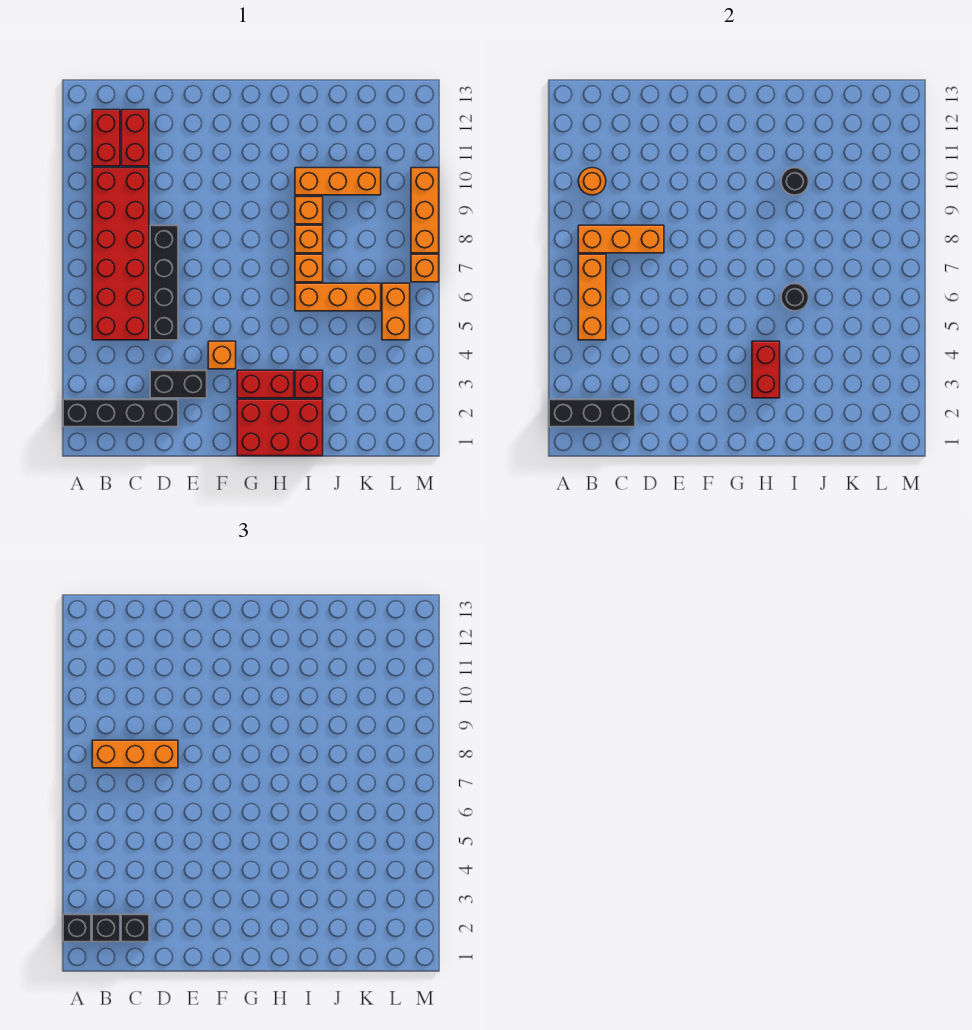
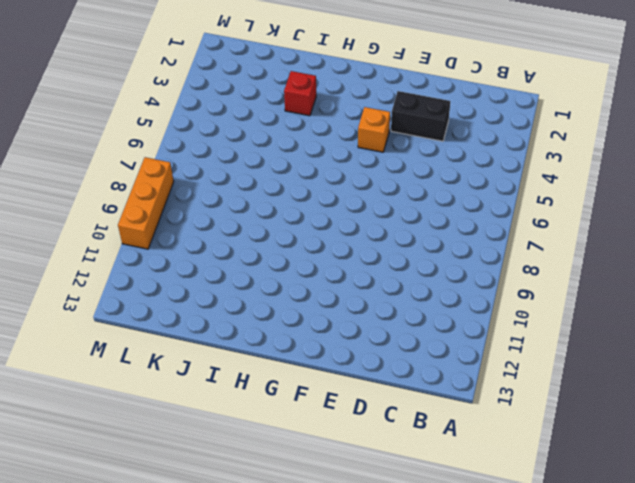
none -> black 1x4 brick [63,399,178,427]
none -> red 2x6 brick [92,168,149,340]
none -> red 1x2 brick [92,110,120,166]

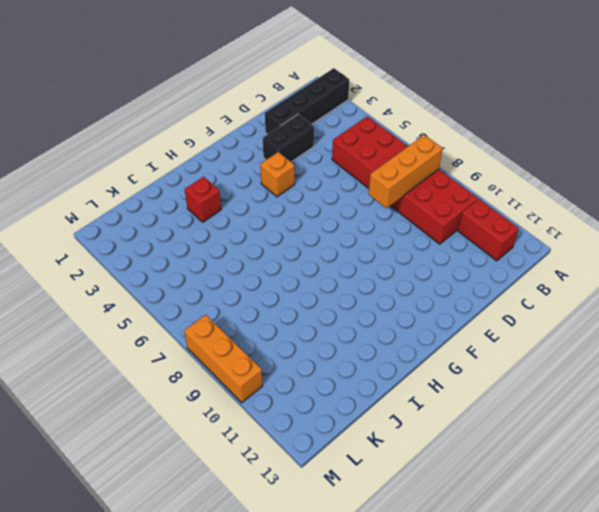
none -> red 1x2 brick [121,110,149,166]
none -> black 1x4 brick [150,225,178,340]
none -> red 2x3 brick [237,399,323,456]

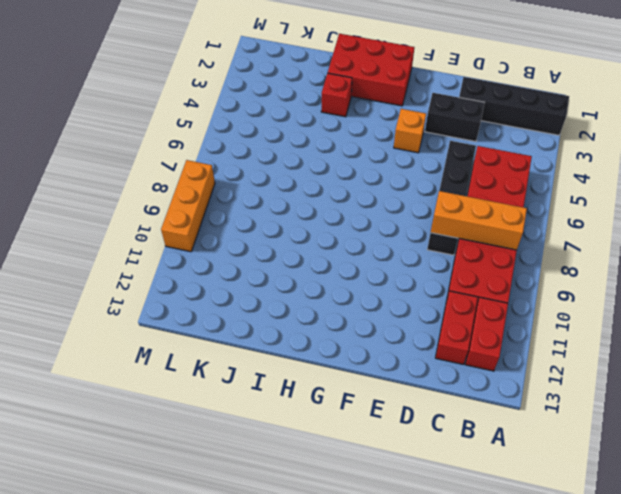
none -> red 1x2 brick [237,370,294,398]
none -> orange 1x3 brick [295,283,381,311]
none -> orange 1x1 brick [295,254,323,282]

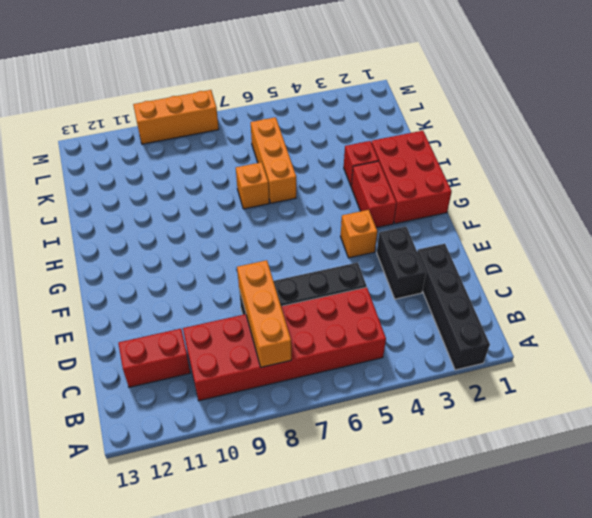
none -> red 1x2 brick [92,110,120,166]
none -> orange 1x1 brick [295,225,323,253]
none -> orange 1x1 brick [295,197,323,224]

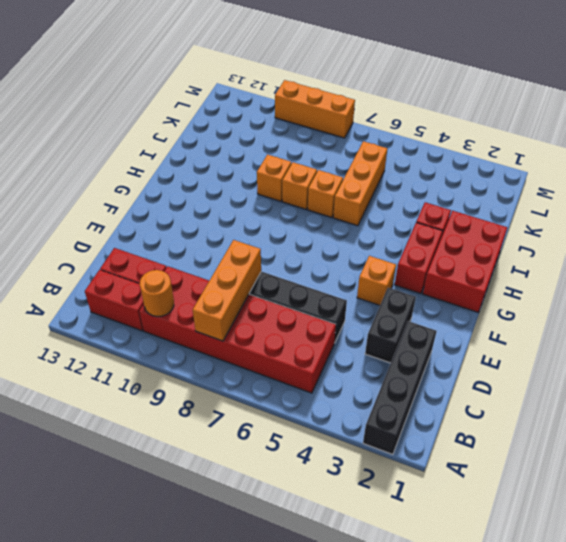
none -> orange 1x3 brick [295,168,381,195]
none -> orange 1x2 brick [382,283,410,340]
none -> orange 1x1 brick [411,254,439,282]

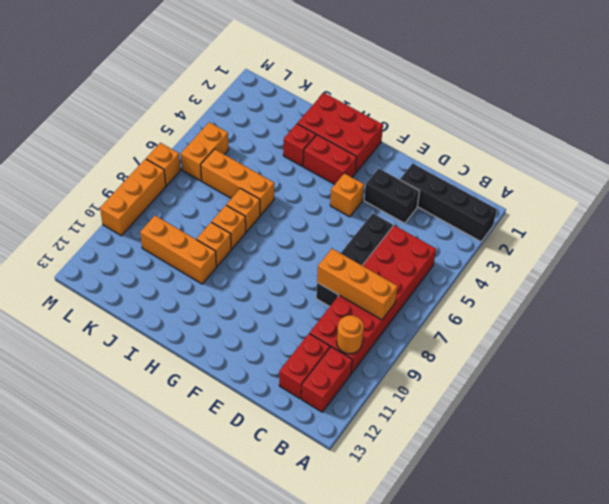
none -> black 1x3 brick [549,399,635,427]
none -> orange 1x3 brick [578,254,606,340]
none -> red 1x2 brick [752,341,780,398]

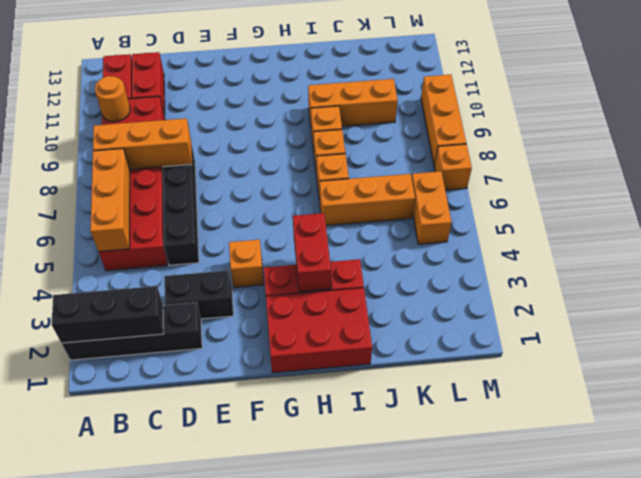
none -> black 1x1 round brick [781,283,809,311]
none -> black 1x1 round brick [781,168,809,195]
none -> black 1x1 brick [63,914,91,942]

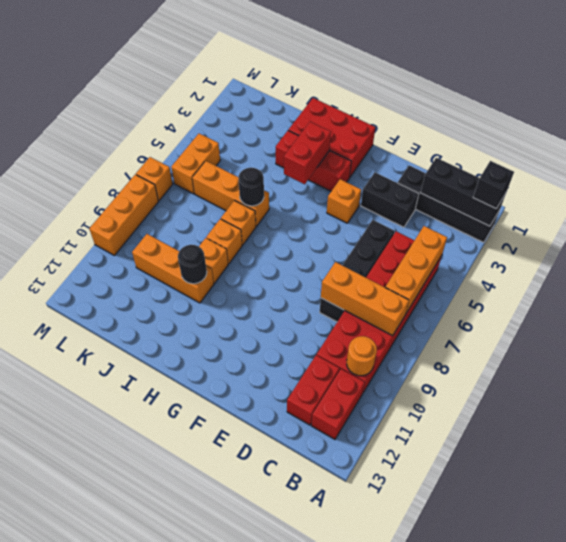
none -> black 1x1 brick [92,914,120,942]
none -> orange 1x3 brick [92,740,178,768]
none -> black 1x1 brick [121,914,149,942]

